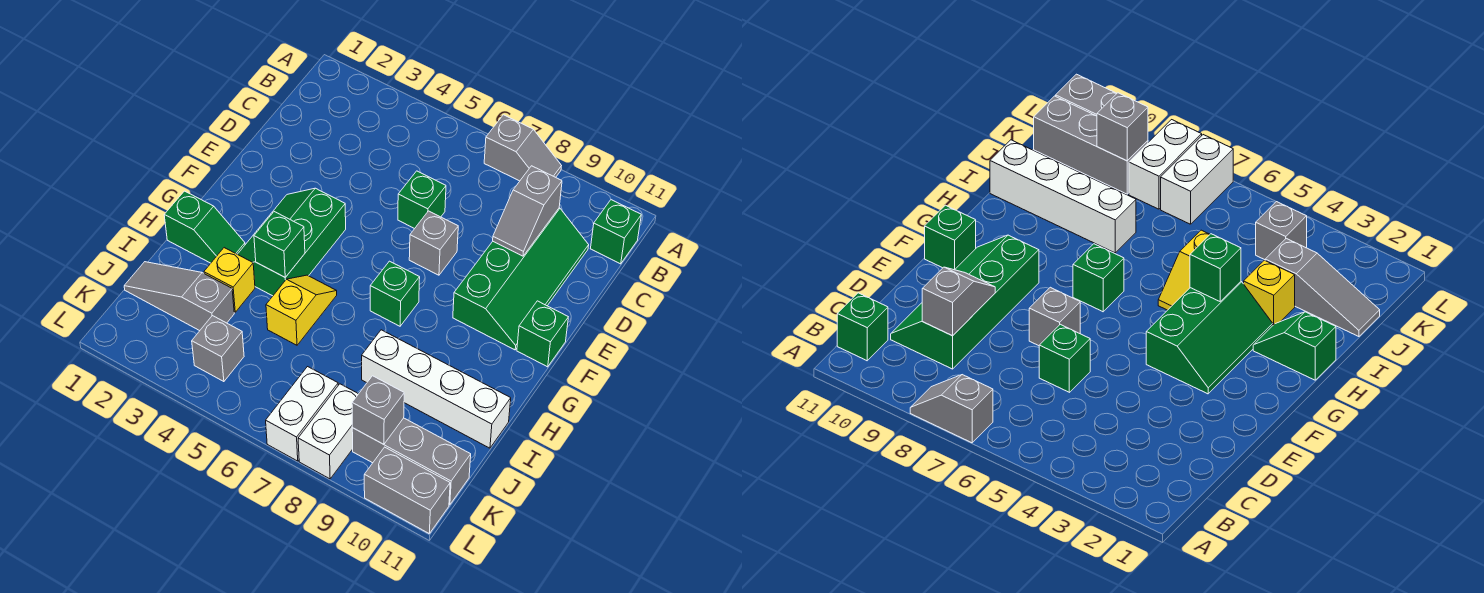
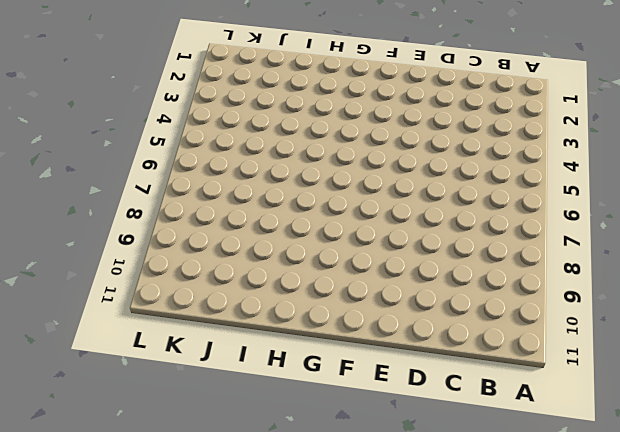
none -> grey 1x2 slope [484,115,562,181]
none -> green 1x1 brick [590,200,641,264]
none -> green 2x4 slope [453,208,589,350]

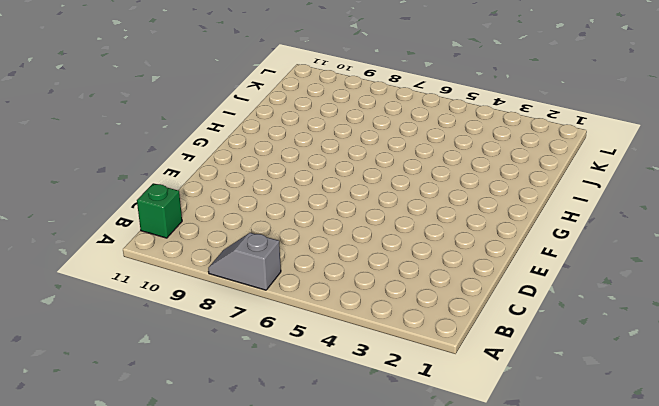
none -> green 2x4 slope [453,208,589,350]
none -> green 1x1 brick [398,171,446,229]
none -> grey 1x1 brick [409,211,458,275]

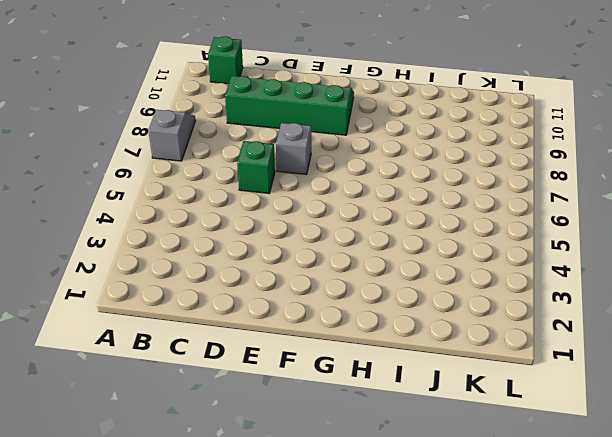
none -> green 2x3 slope [238,188,346,296]
none -> green 1x1 brick [517,301,568,367]
none -> green 1x1 brick [370,261,420,326]

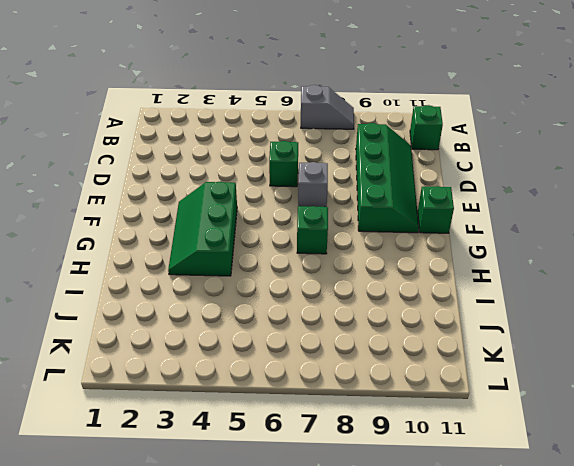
none -> green 1x2 slope [164,191,245,263]
none -> yellow 1x2 slope [266,275,337,345]
none -> yellow 1x1 brick [204,248,255,312]

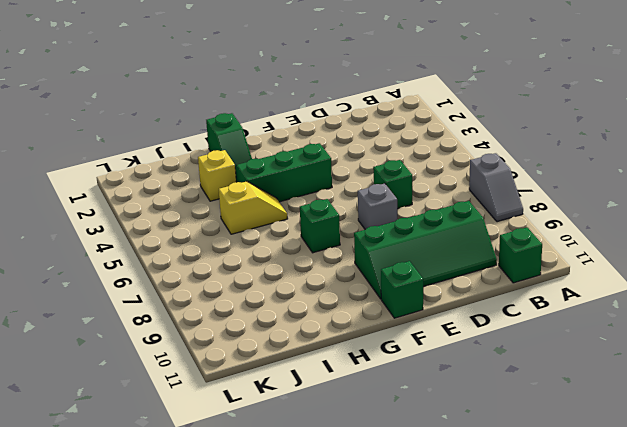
none -> white 1x4 brick [362,330,511,448]
none -> grey 1x3 slope [124,262,234,331]
none -> grey 1x1 brick [192,316,244,382]

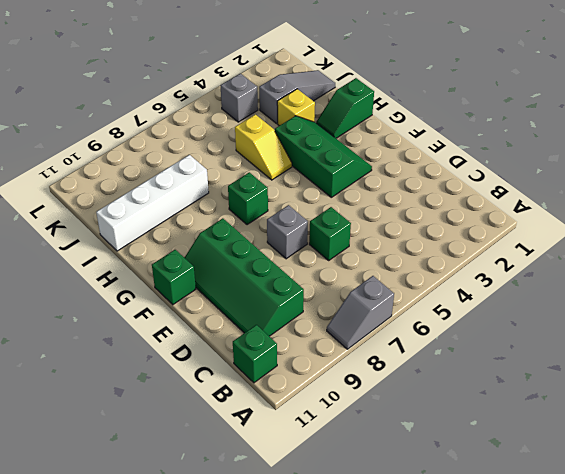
none -> white 1x2 brick [266,367,338,461]
none -> white 1x2 brick [298,384,358,479]
none -> grey 1x3 brick [352,418,471,505]

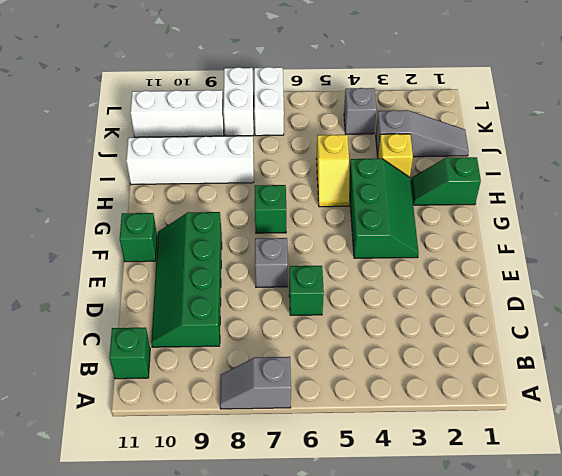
white 1x3 brick [130,90,224,137] -> grey 1x3 brick [352,418,471,505]
none -> grey 1x2 brick [364,447,450,533]
none -> grey 1x2 slope [493,166,562,256]
none -> green 1x1 brick [254,212,305,277]

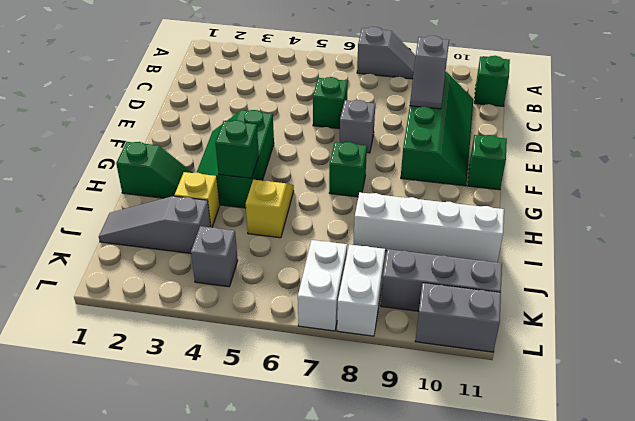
none -> grey 1x1 brick [352,376,404,444]

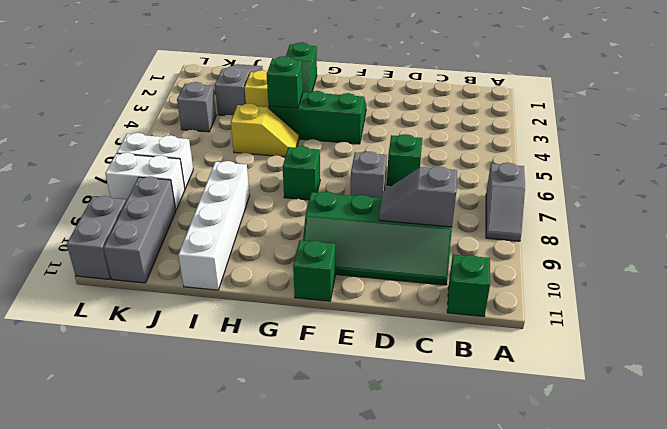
none -> grey 1x1 brick [352,376,404,444]

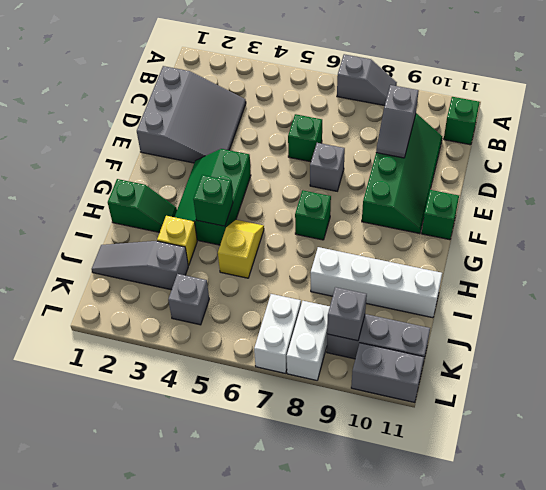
grey 3x3 slope [137,66,246,163] -> none

